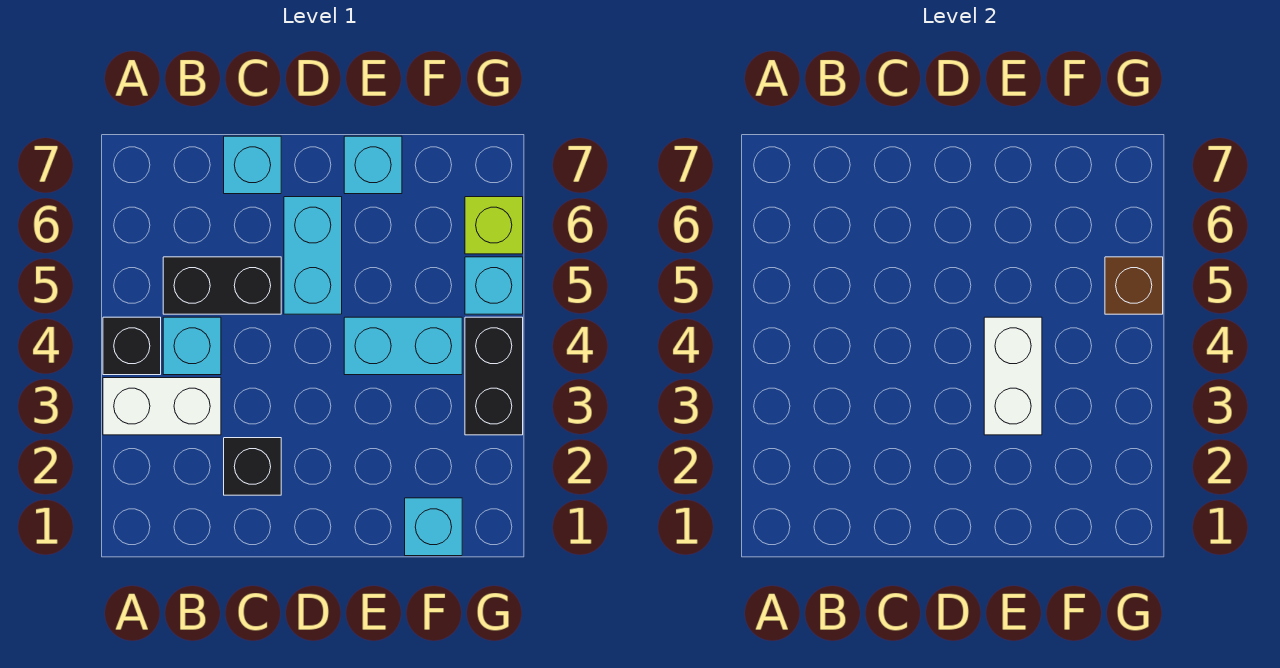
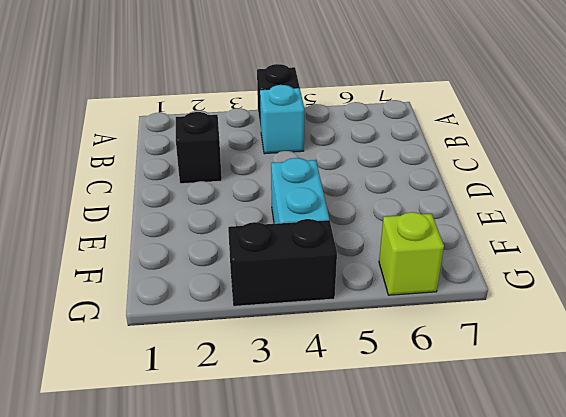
none -> white 1x2 brick [103,378,221,435]
none -> black 1x2 brick [163,257,281,314]
none -> cyan 1x1 brick [224,136,281,194]

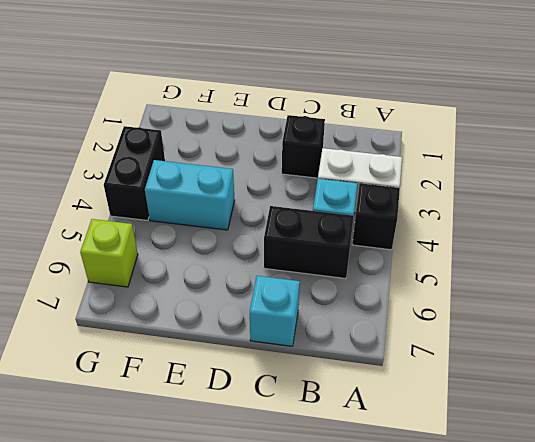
none -> cyan 1x2 brick [284,197,342,314]
none -> cyan 1x1 brick [344,136,402,194]
none -> cyan 1x1 brick [405,498,462,556]

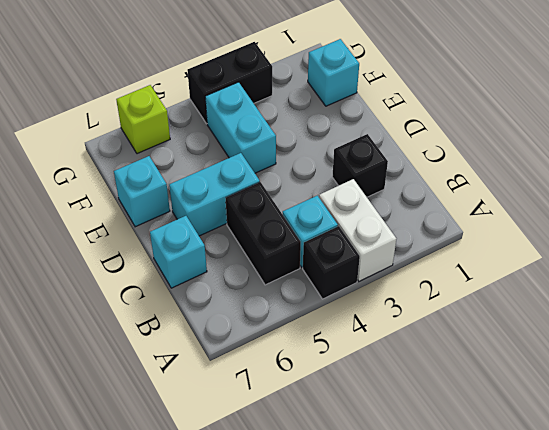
none -> cyan 1x1 brick [465,257,523,314]
none -> white 1x2 brick [984,317,1042,435]
none -> brown 1x1 brick [1105,257,1163,314]

